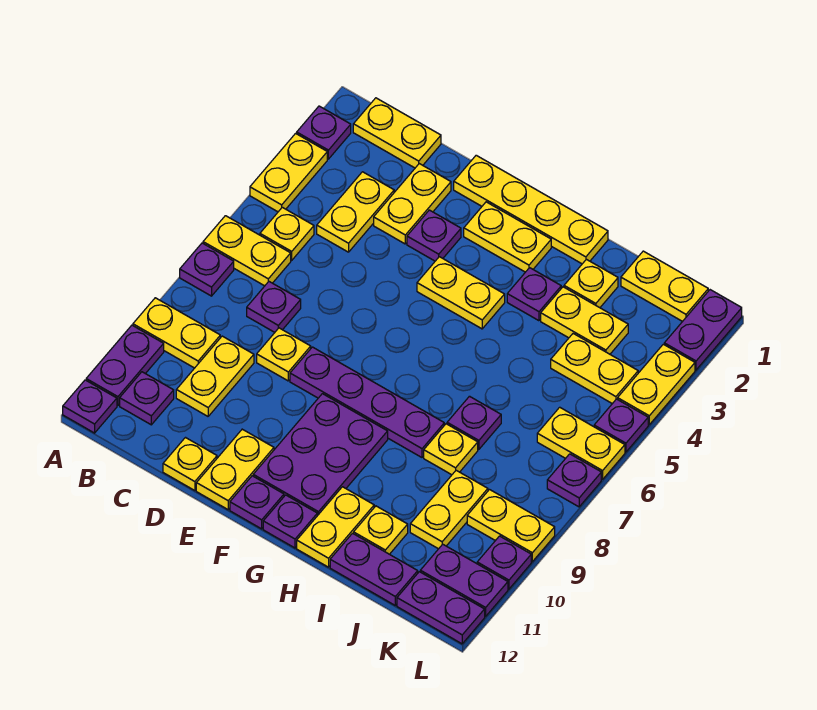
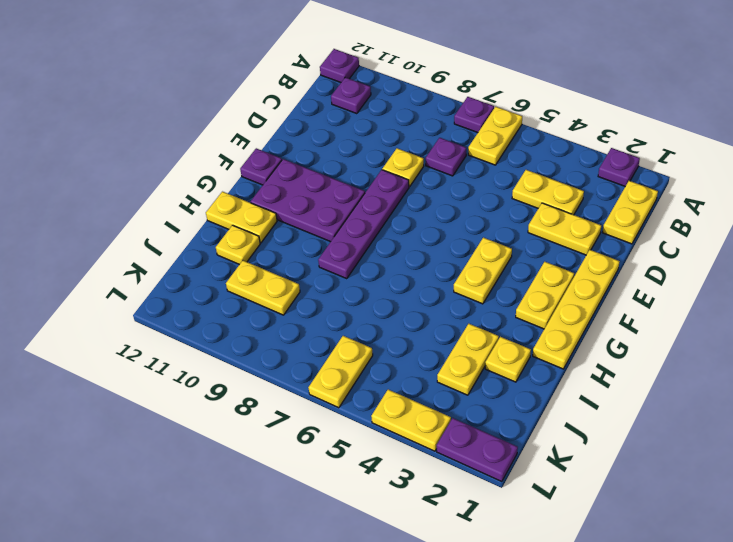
none -> yellow 1x2 plate [250,133,327,212]
none -> yellow 1x2 plate [133,298,220,368]
none -> purple 1x2 plate [86,325,164,406]
none -> yellow 1x1 plate [260,207,314,260]

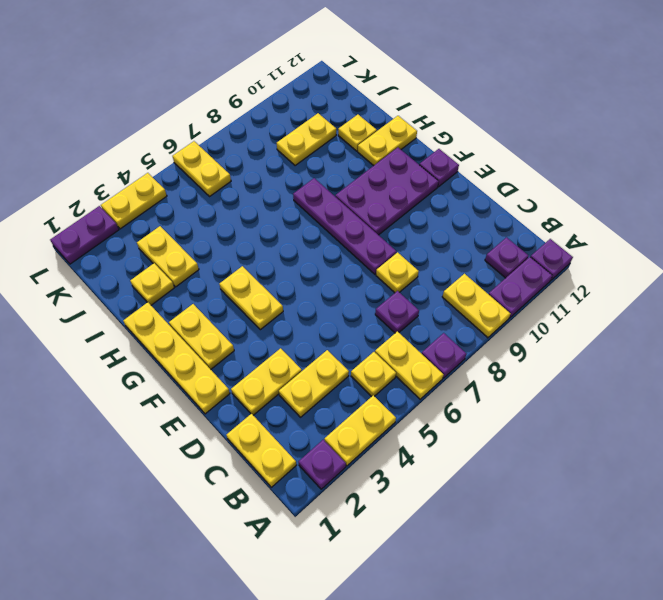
none -> yellow 1x2 plate [176,336,254,416]
none -> yellow 1x1 plate [163,438,217,491]
none -> purple 1x1 plate [407,210,461,261]
none -> yellow 1x2 plate [196,429,274,510]

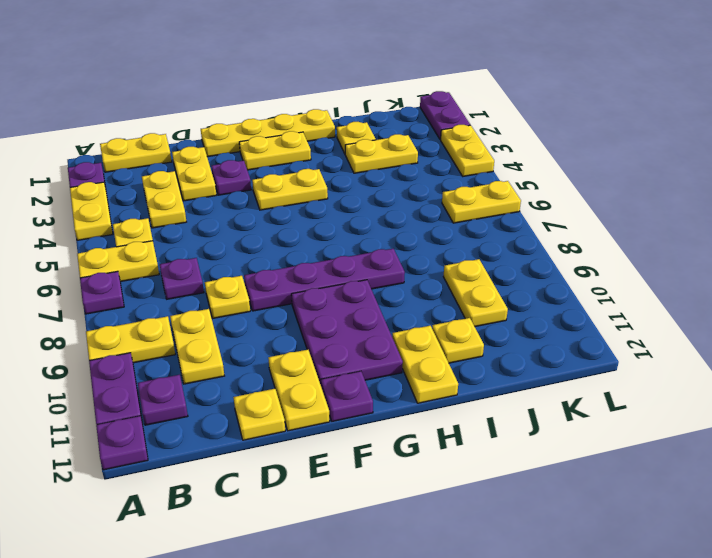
none -> purple 1x1 plate [263,495,317,548]
none -> purple 1x1 plate [507,268,561,321]
none -> purple 1x1 plate [447,396,501,449]
none -> yellow 1x1 plate [424,424,478,475]

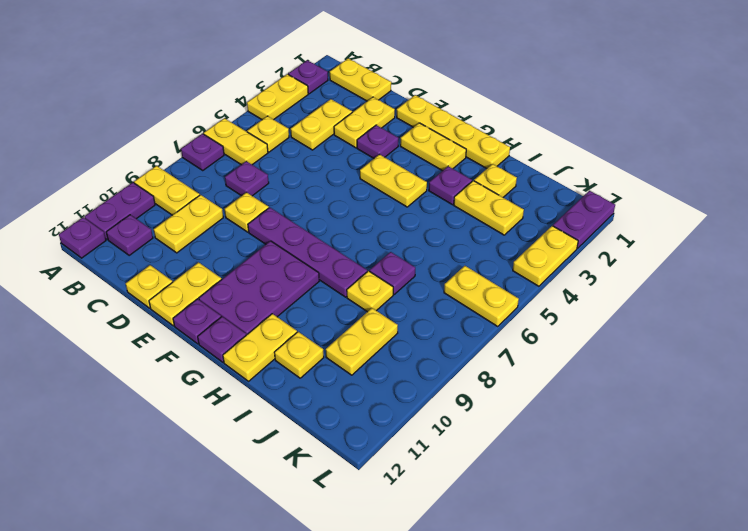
none -> purple 1x2 plate [330,533,418,605]
none -> yellow 1x2 plate [621,251,708,322]
none -> yellow 1x2 plate [551,334,638,404]
none -> yellow 1x2 plate [467,490,555,562]

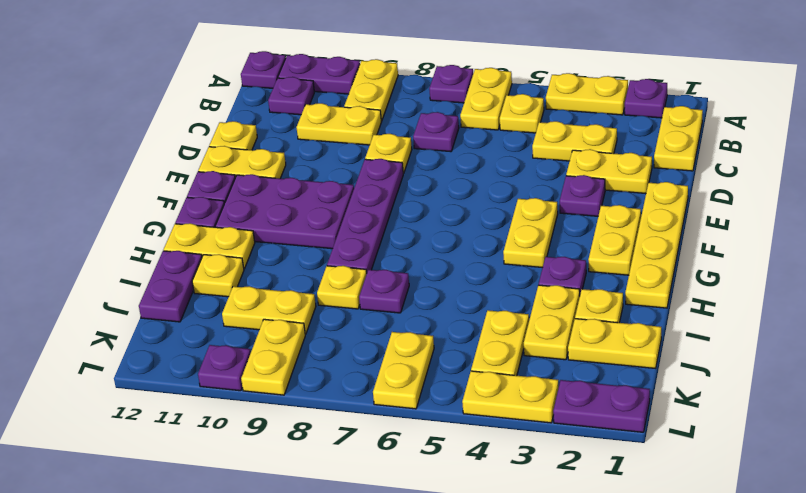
yellow 1x2 plate [568,319,661,368] -> yellow 1x2 plate turned to [621,251,708,322]
none -> purple 1x2 plate [420,544,508,616]
none -> purple 1x2 plate [397,572,485,644]
none -> purple 1x1 plate [594,399,648,452]
none -> purple 1x1 plate [547,454,601,507]

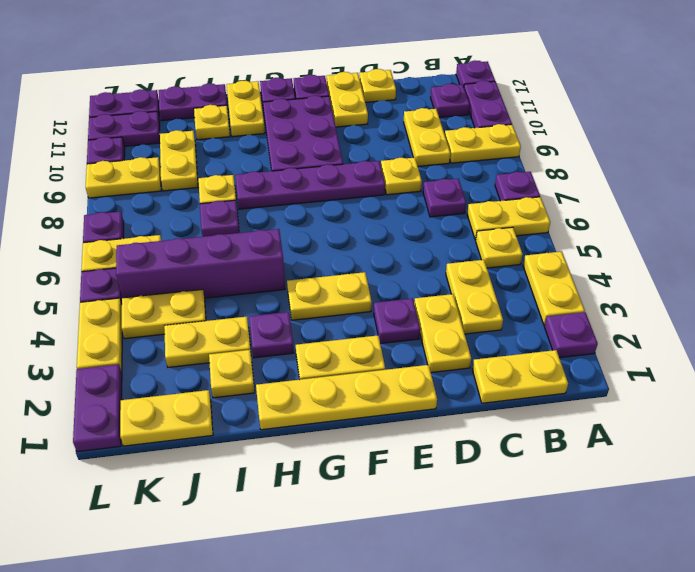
purple 1x4 brick [116,229,285,298] -> none

